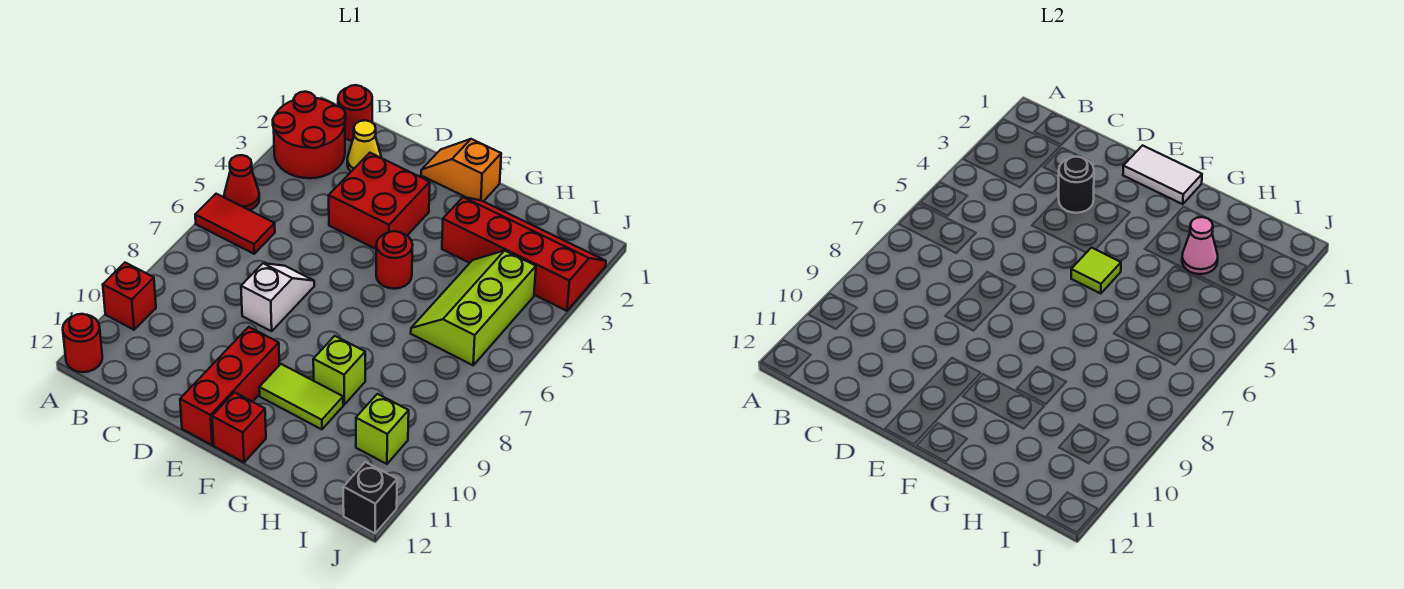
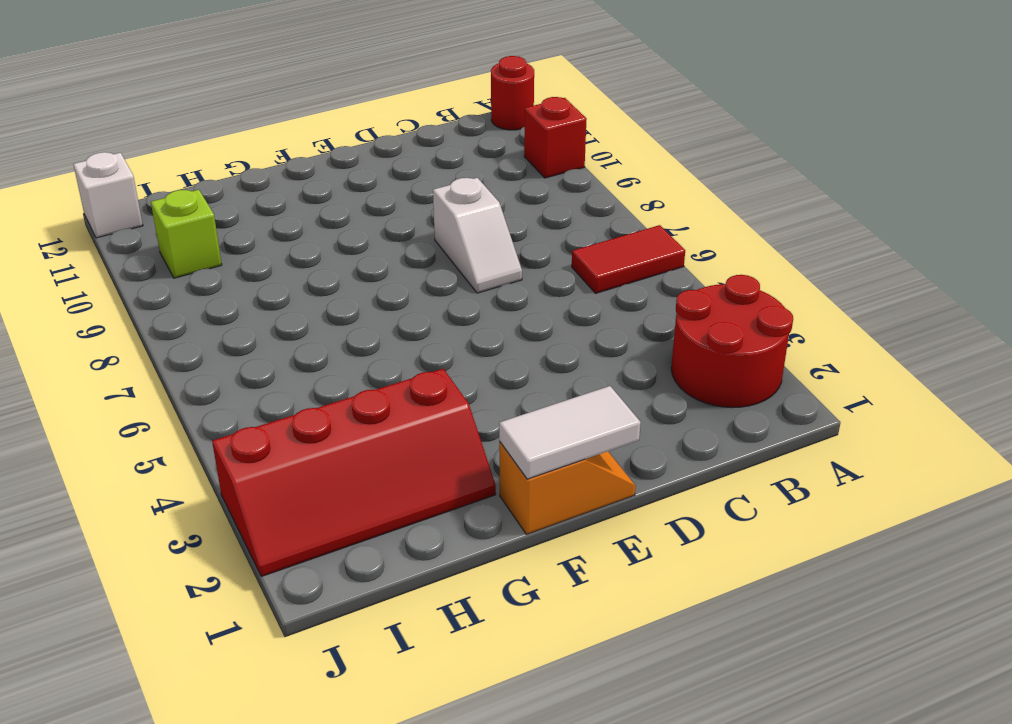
white 1x1 brick [73,152,143,238] -> black 1x1 brick [343,462,397,533]
none -> red 1x1 cone [224,155,259,210]
none -> red 1x1 round brick [338,85,372,141]
none -> yellow 1x1 cone [347,120,382,171]

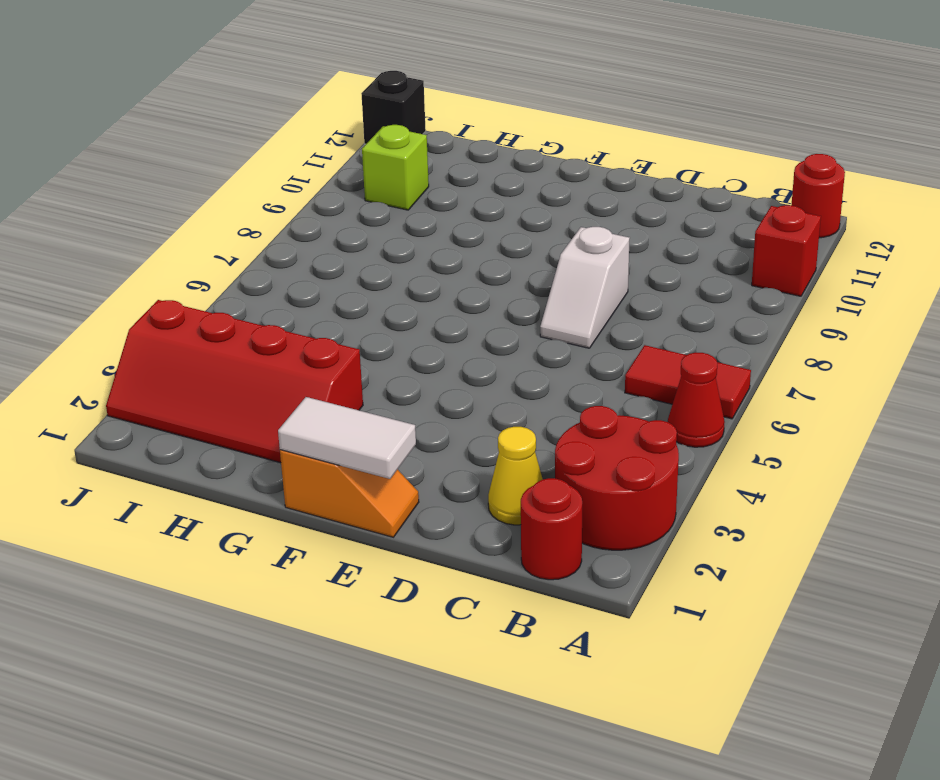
none -> red 2x2 brick [329,153,430,249]
none -> red 1x3 brick [180,327,279,445]
none -> red 1x1 round brick [376,231,413,289]

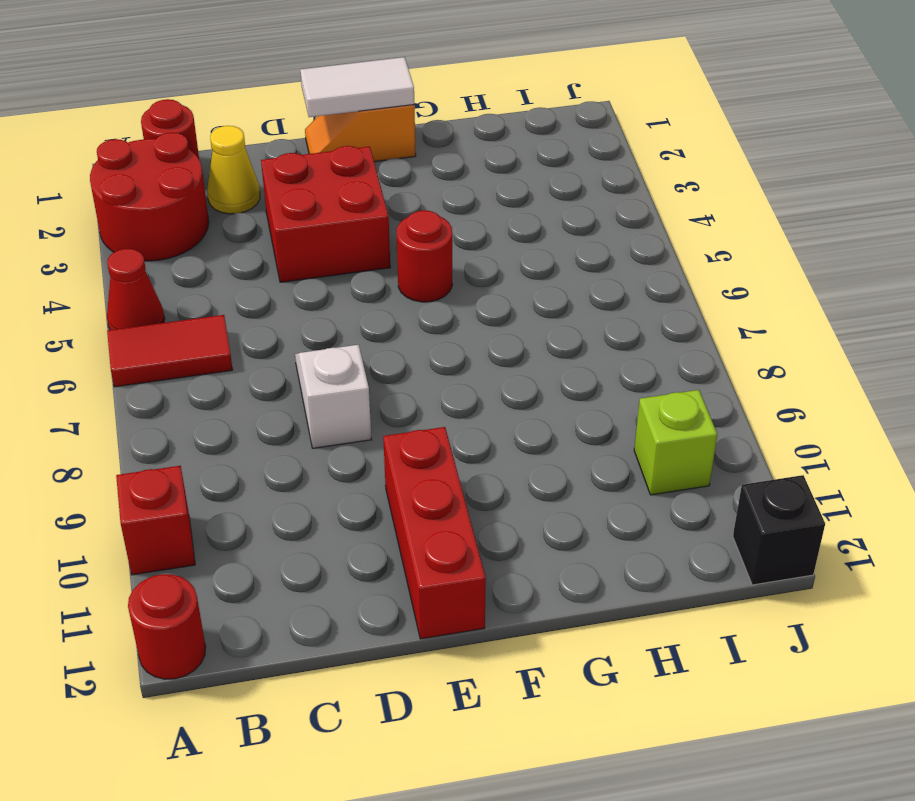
none -> lime 1x2 tile [259,364,343,429]
none -> red 1x1 brick [212,392,266,462]
none -> red 2x4 slope [442,197,606,311]

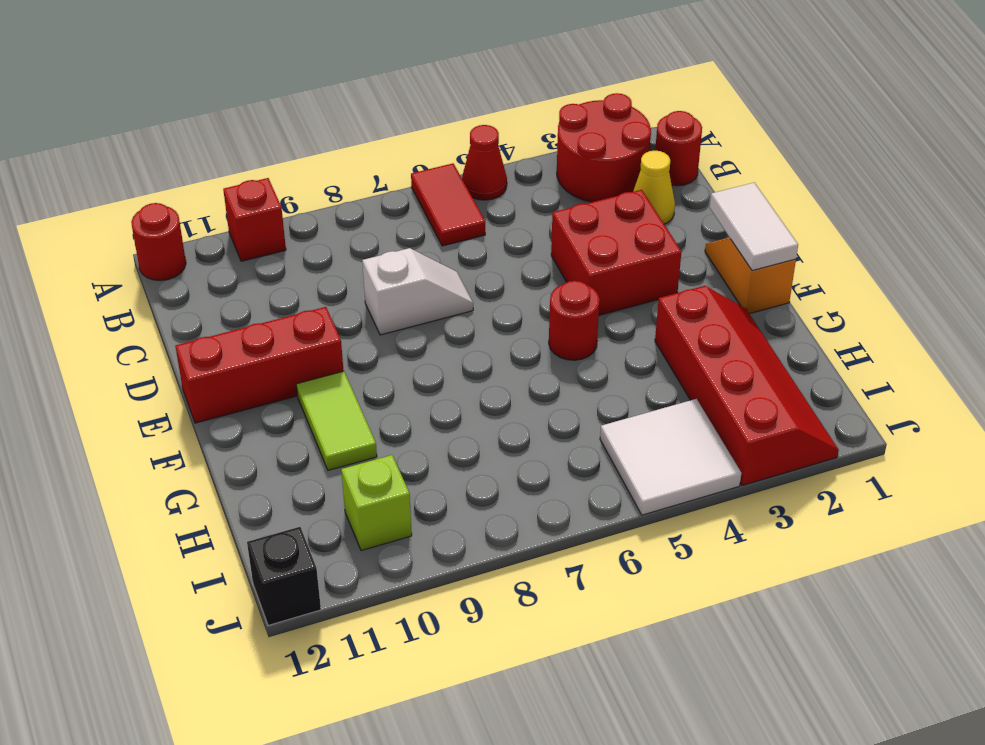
white 2x2 tile [600,399,741,515] -> lime 2x3 slope [411,251,536,365]
none -> red 1x1 brick [212,392,266,462]
none -> lime 1x1 brick [313,336,365,405]
none -> black 1x1 round brick [1059,157,1094,213]

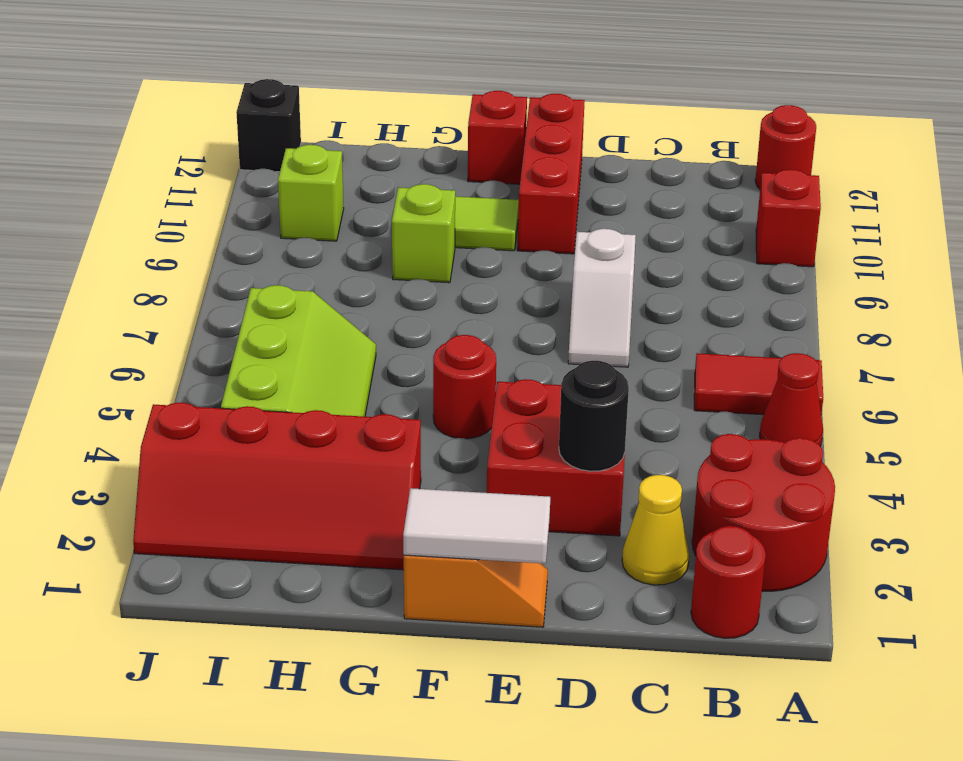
none -> lime 1x1 tile [1071,248,1121,294]
none -> pink 1x1 cone [1182,217,1218,274]

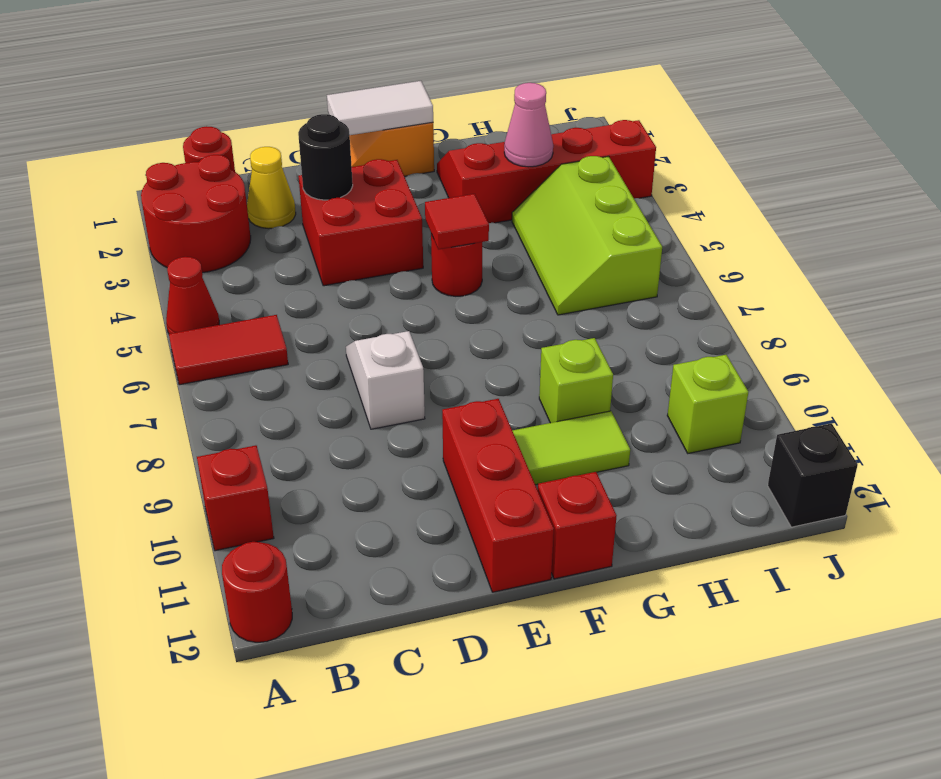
red 1x1 tile [425,194,489,249] -> lime 1x1 tile [1071,248,1121,294]

